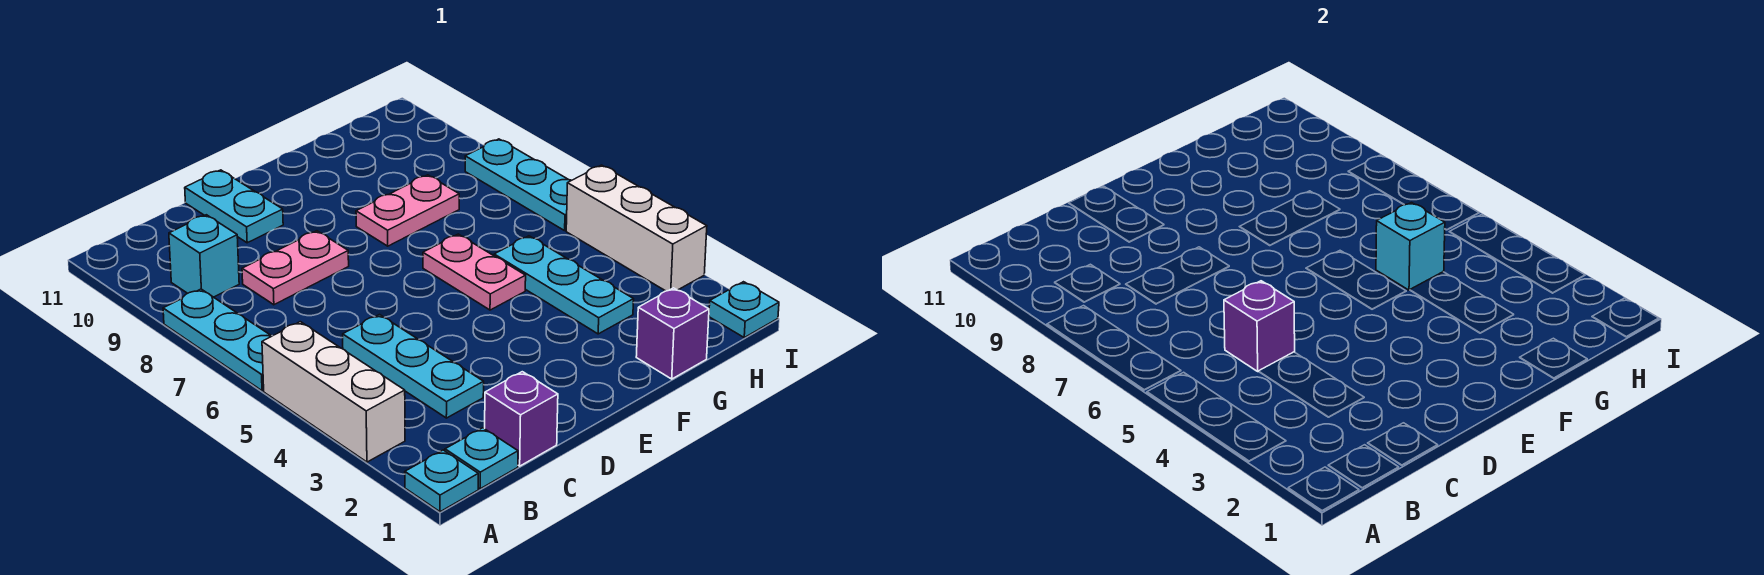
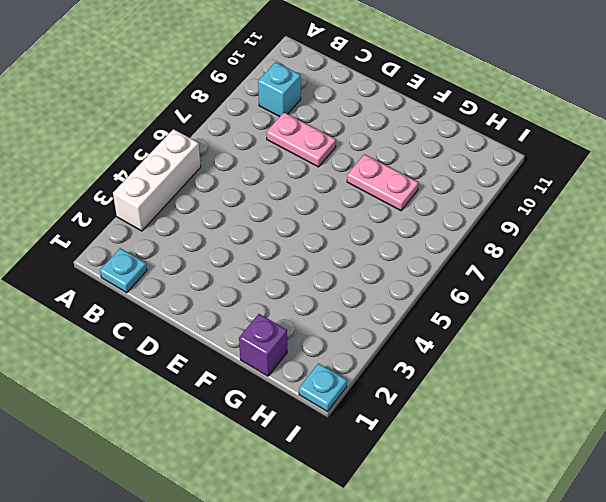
none -> cyan 1x1 plate [405,450,478,512]
none -> cyan 1x3 plate [163,289,271,391]
none -> purple 1x1 brick [485,372,558,466]

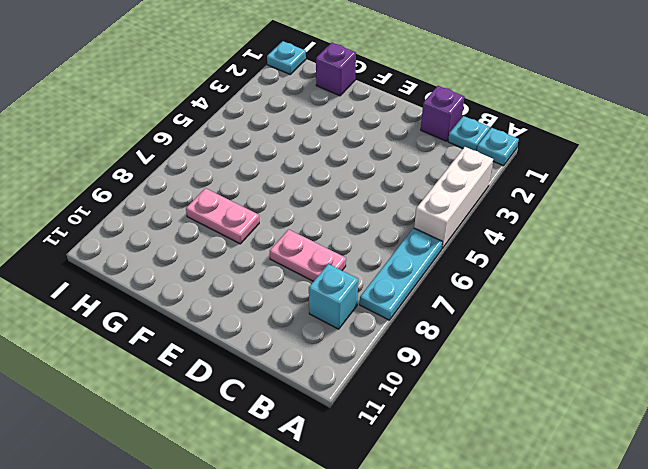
none -> cyan 1x3 plate [343,315,484,418]
none -> cyan 1x2 plate [185,170,283,243]
none -> pink 1x2 plate [423,234,526,310]

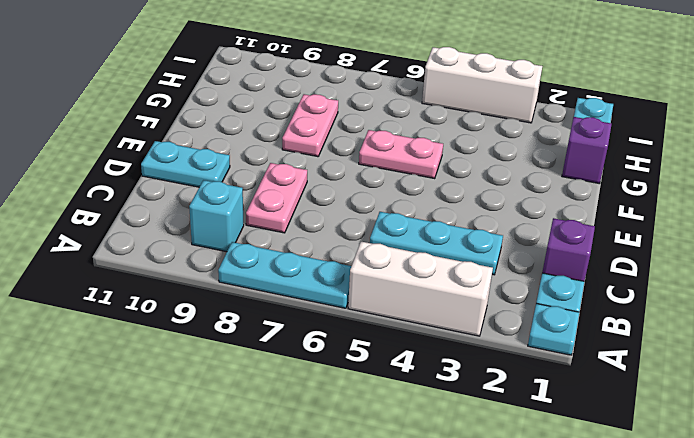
none -> cyan 1x3 plate [494,236,634,334]
none -> cyan 1x3 plate [465,139,571,231]
none -> purple 1x1 brick [1224,281,1295,371]

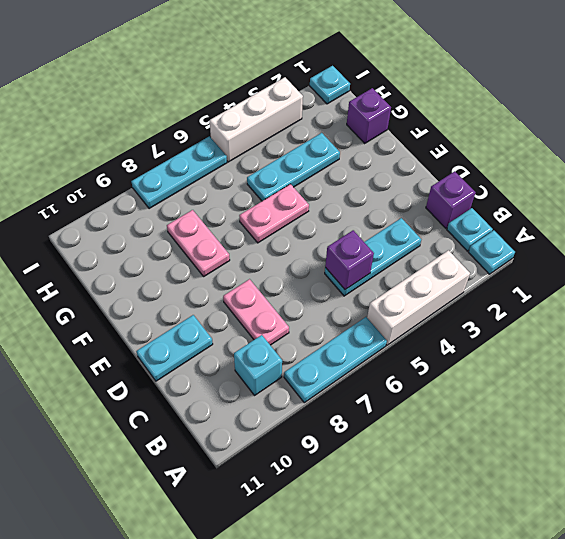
none -> cyan 1x1 brick [1376,203,1445,290]

